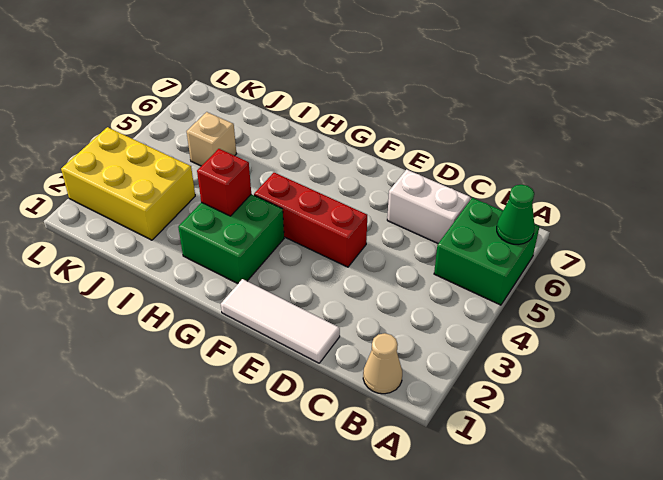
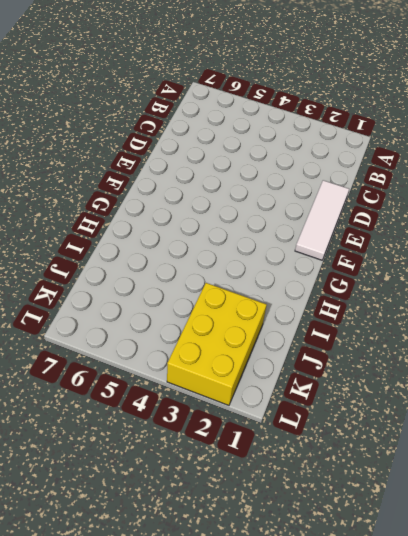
none -> green 2x2 brick [434,198,539,305]
none -> tan 1x1 cone [363,333,402,394]

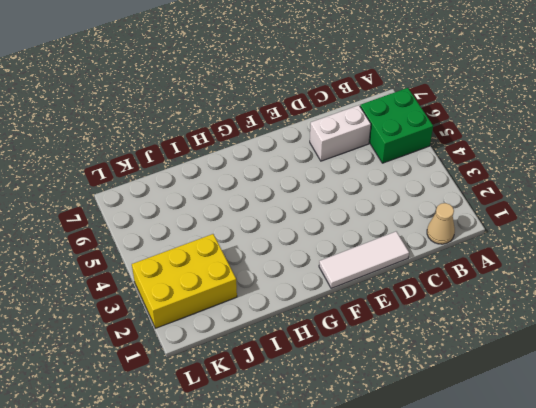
none -> red 1x3 brick [254,173,367,267]
none -> green 2x2 brick [178,194,284,284]

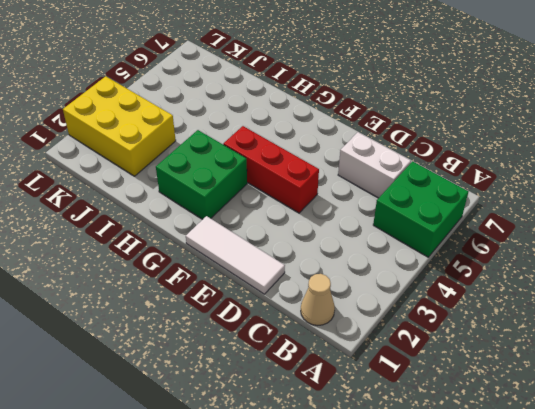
none -> tan 1x1 brick [187,112,236,166]
none -> green 1x1 cone [497,184,535,245]

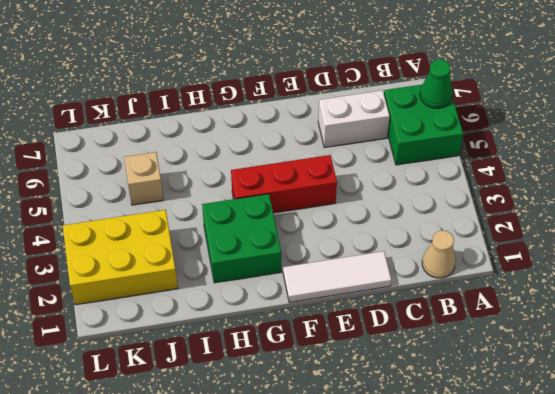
none -> red 1x1 brick [197,149,251,216]

